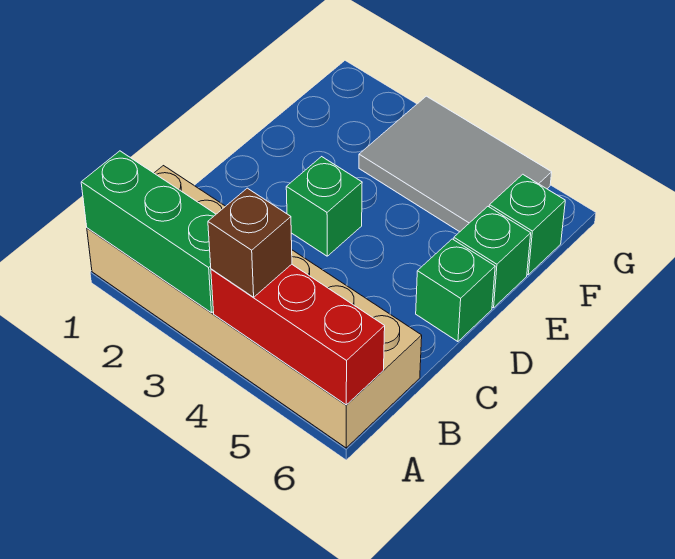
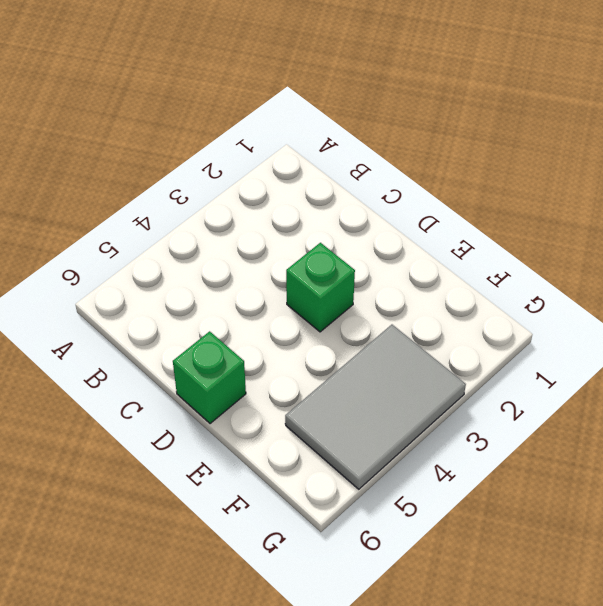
none -> tan 2x6 brick [87,166,422,448]
none -> green 1x1 brick [454,207,531,308]

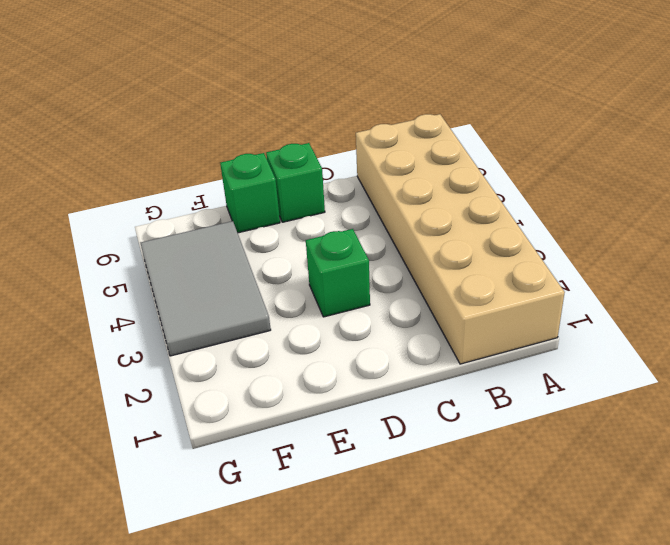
none -> green 1x1 brick [489,174,565,275]
none -> green 1x3 brick [81,151,216,313]

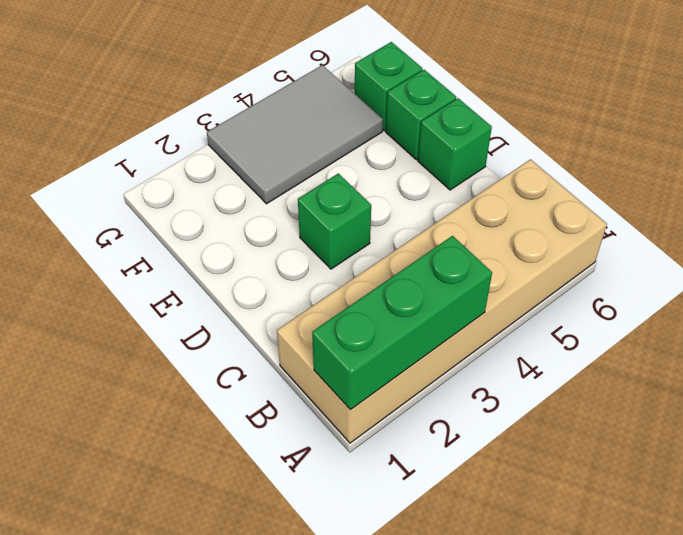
none -> red 1x3 brick [211,264,385,405]
none -> brown 1x1 brick [208,188,292,297]

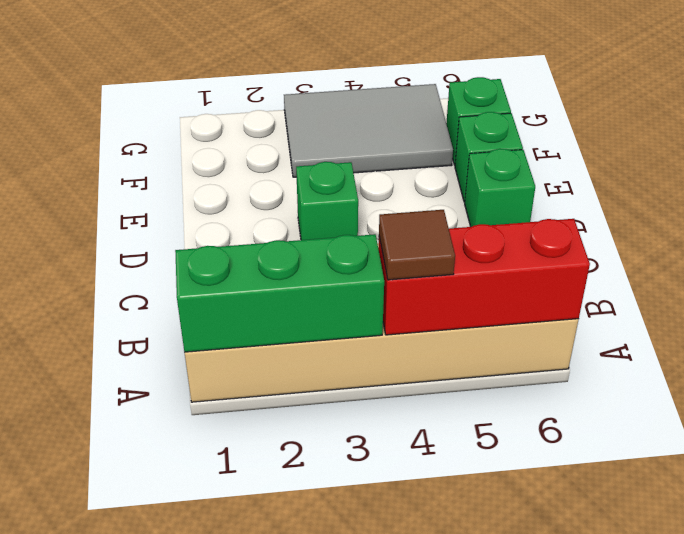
brown 1x1 tile [379,210,455,280] -> brown 1x1 brick [208,188,292,297]

